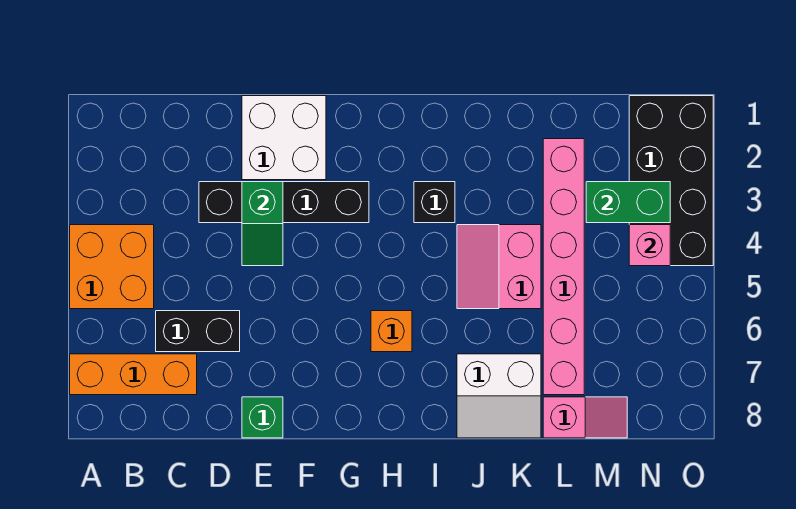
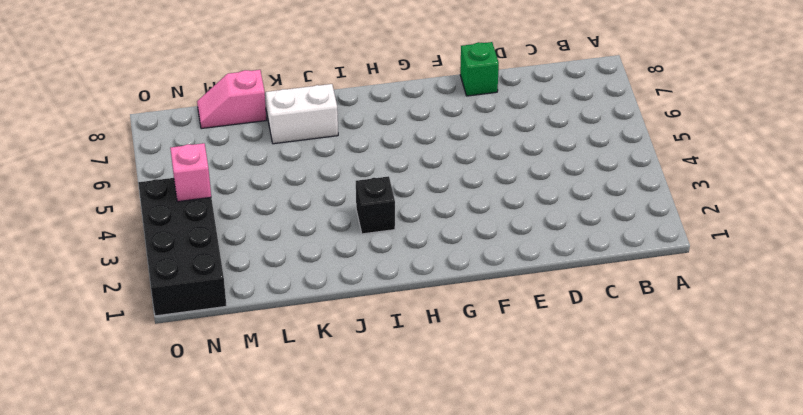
none -> orange 2x2 brick [70,225,154,309]
none -> orange 1x3 brick [70,354,197,395]
none -> black 1x2 brick [156,311,240,352]

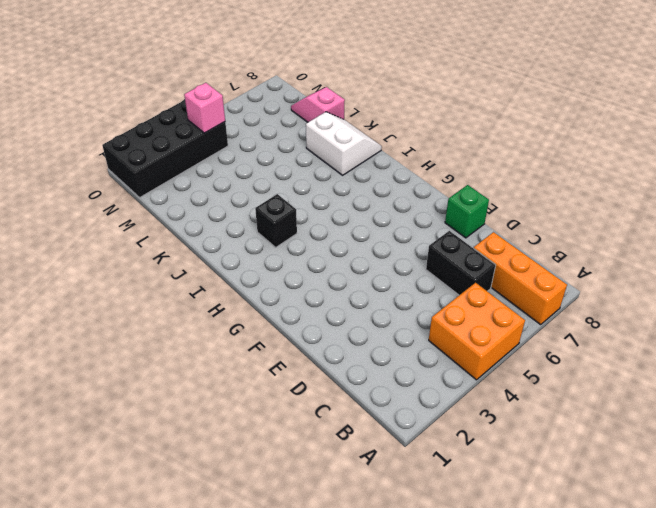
none -> black 1x4 brick [199,182,369,223]
none -> white 2x2 brick [242,96,326,180]
none -> orange 1x1 brick [371,311,412,352]

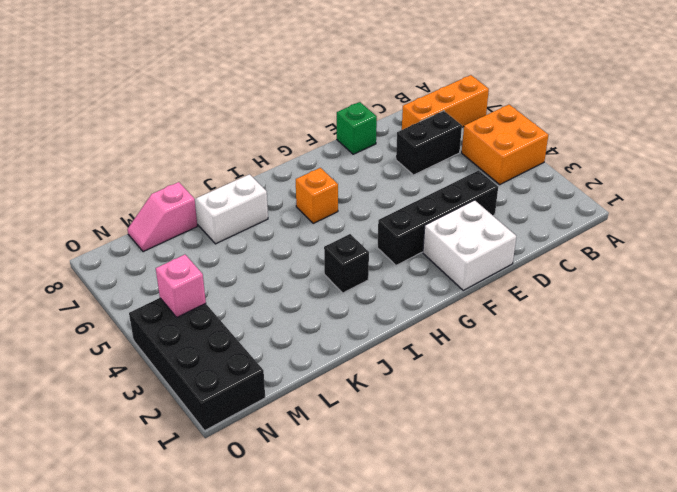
none -> pink 2x2 slope [457,225,541,309]
none -> pink 1x6 brick [543,139,584,395]
none -> green 1x2 slope [242,182,283,266]

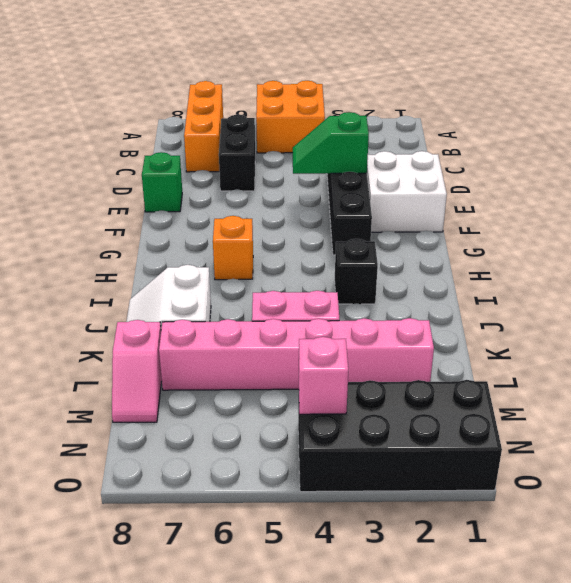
none -> green 1x2 brick [586,182,670,223]

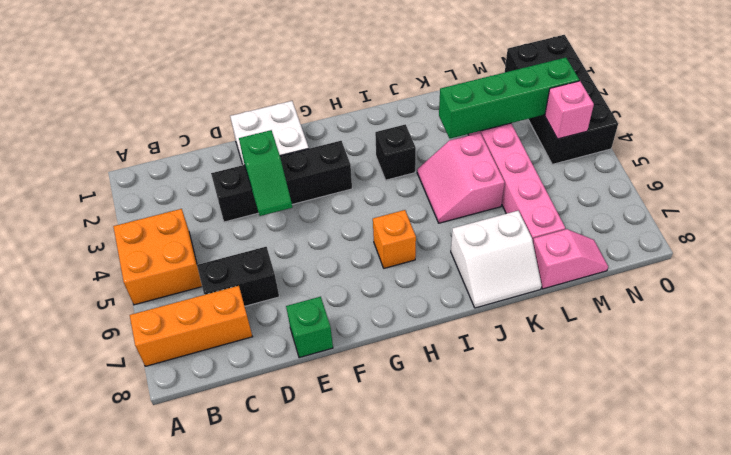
green 1x4 brick [439,58,579,139] -> green 1x2 brick [586,182,670,223]

